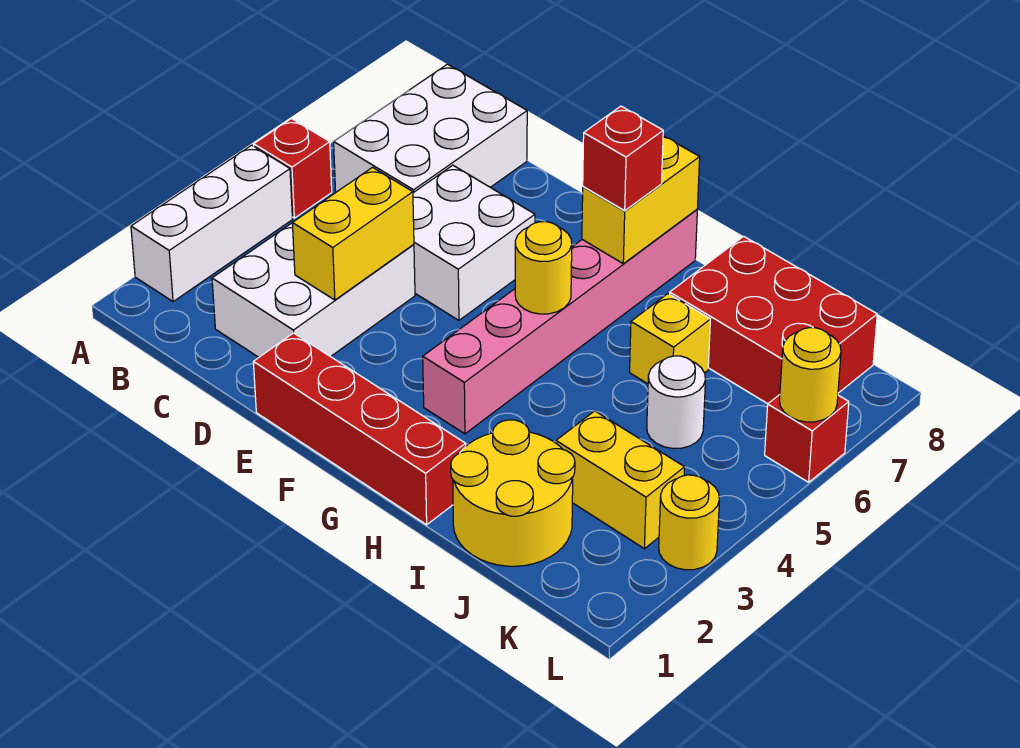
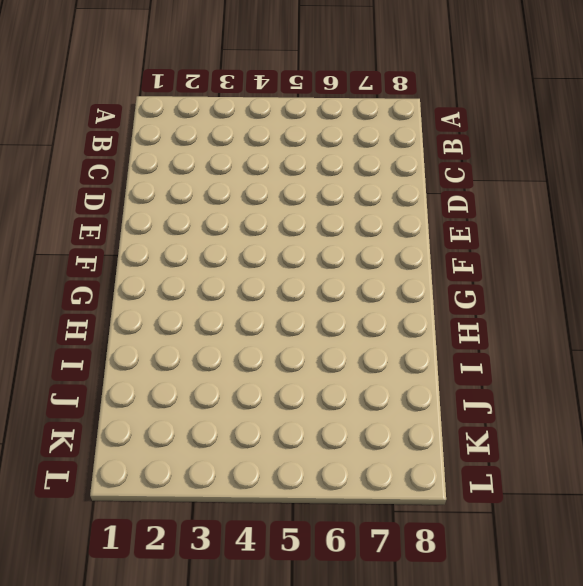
none -> white 1x3 brick [131,145,292,302]
none -> red 1x1 brick [254,119,332,218]
none -> white 2x3 brick [334,64,527,193]

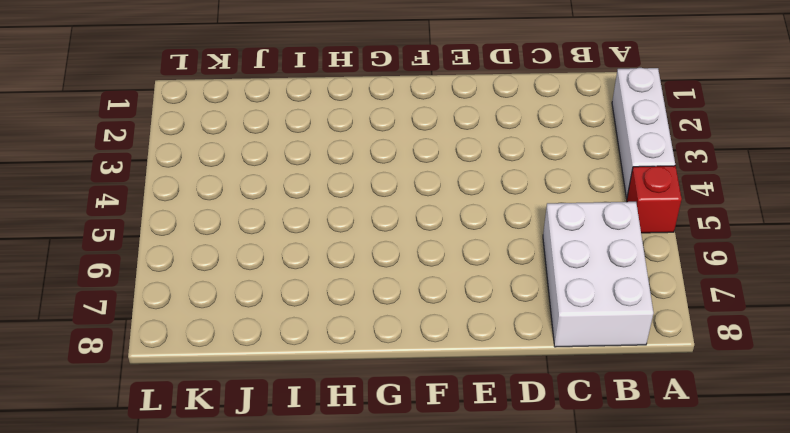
none -> white 2x3 brick [212,223,415,357]
none -> white 2x2 brick [413,165,535,320]
none -> red 1x4 brick [253,333,466,525]

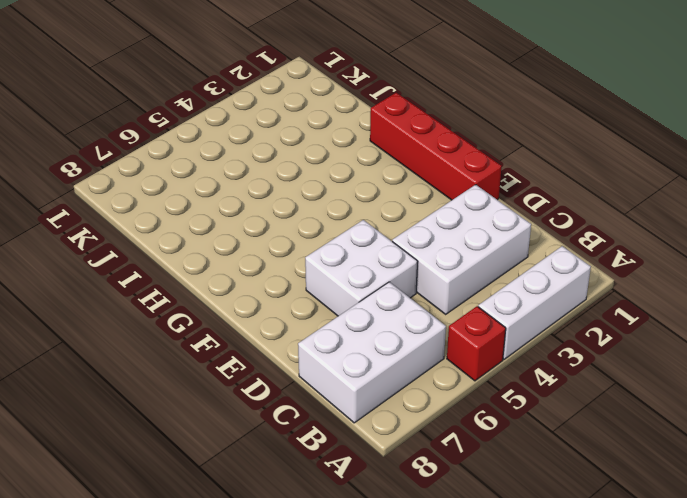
none -> pink 1x6 brick [423,210,697,434]
none -> yellow 2x2 round brick [451,420,575,566]
none -> yellow 1x1 brick [630,294,710,384]

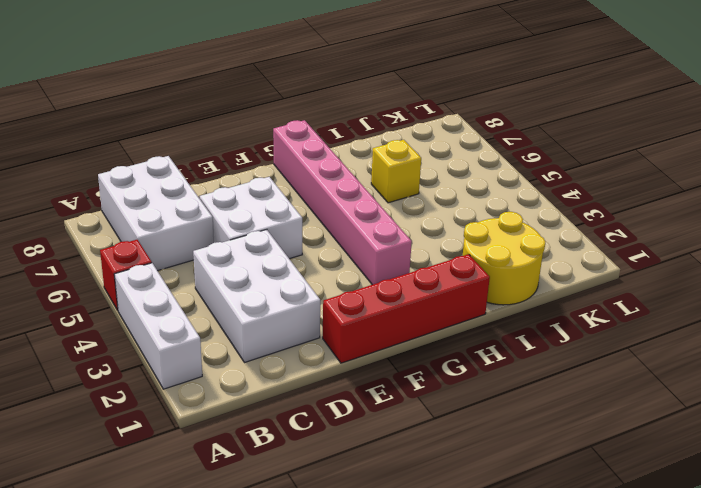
none -> red 2x3 brick [670,236,877,404]
none -> yellow 1x2 brick [556,411,685,549]
none -> white 1x1 round brick [647,356,706,448]

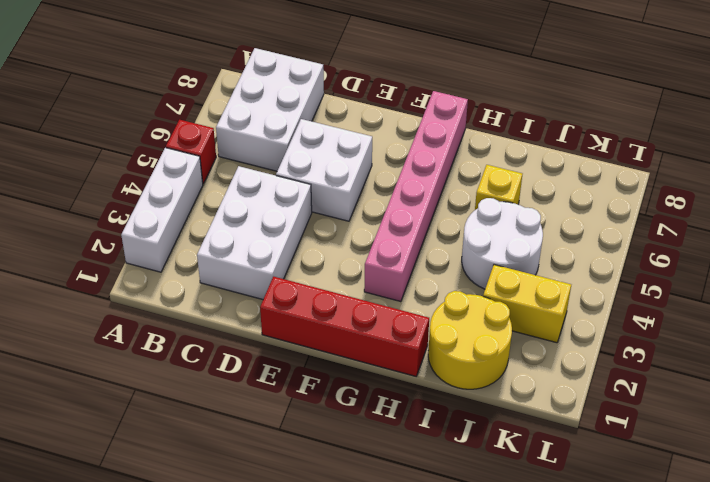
white 2x2 round brick [462,198,543,289] -> white 1x1 round brick [647,356,706,448]
none -> red 2x3 brick [670,236,877,404]
none -> yellow 1x1 round brick [659,475,719,570]
none -> red 1x1 brick [765,395,849,482]

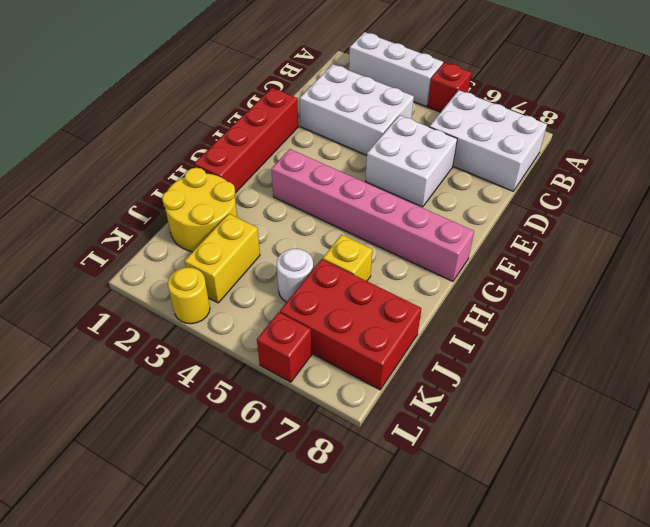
red 2x3 brick [280,259,422,390] -> red 2x3 brick turned to [670,236,877,404]
none -> yellow 1x2 brick [292,167,414,300]
none -> yellow 1x1 round brick [515,222,572,314]
none -> yellow 1x2 brick [582,136,700,264]

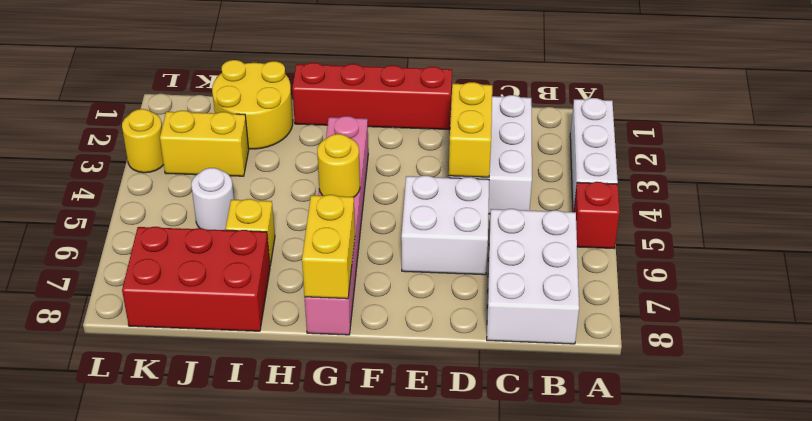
none -> red 1x1 brick [765,395,849,482]
none -> yellow 1x1 round brick [780,328,841,422]
none -> red 1x1 brick [583,106,663,211]

